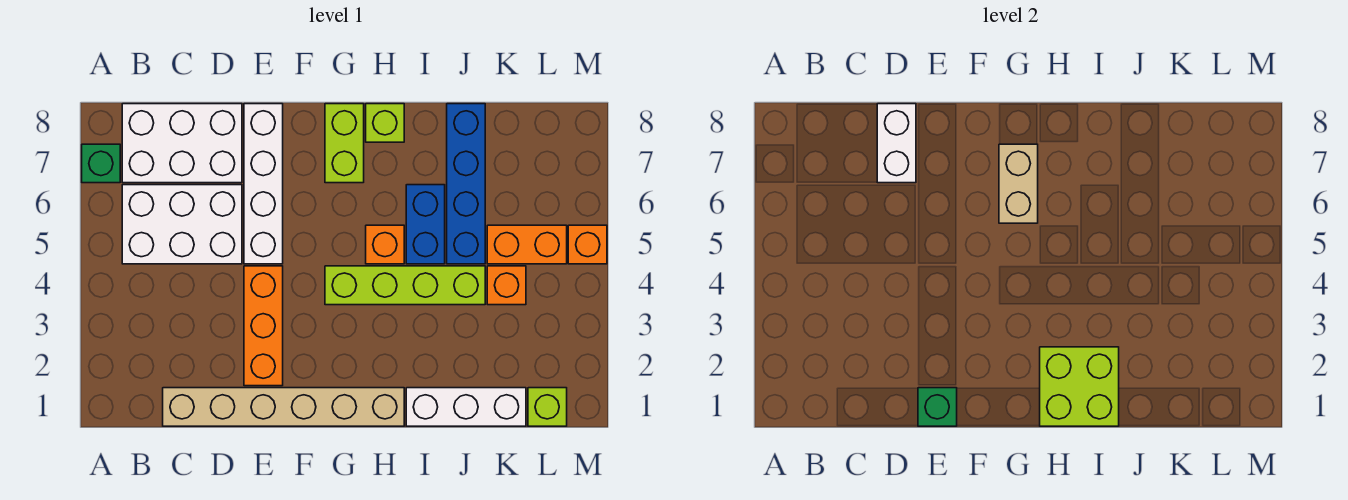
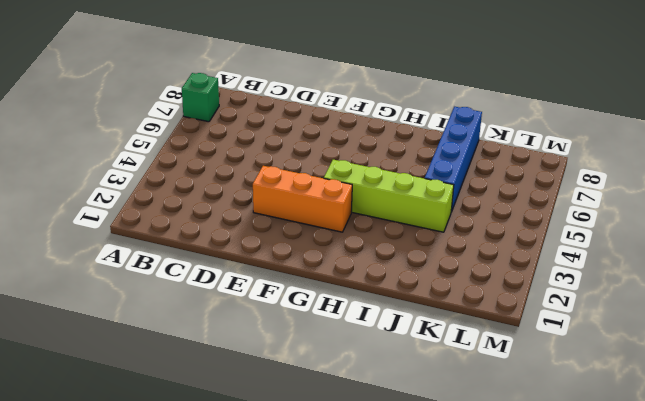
orange 1x3 brick [253,166,352,232] -> orange 1x3 brick turned to [244,266,283,386]
none -> white 2x3 brick [122,185,242,264]
none -> white 2x3 brick [122,104,242,183]
none -> tan 1x6 brick [163,388,404,426]

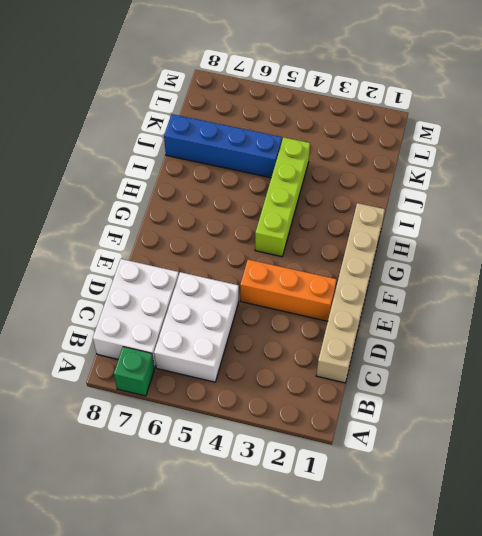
none -> white 1x4 brick [244,104,283,264]
none -> lime 1x2 brick [325,104,364,183]
none -> orange 1x1 brick [366,225,404,264]

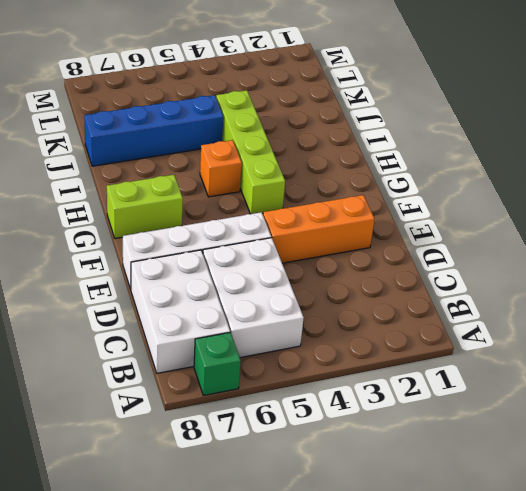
none -> tan 1x6 brick [163,388,404,426]
none -> lime 1x1 brick [366,104,404,142]
none -> white 1x3 brick [406,388,526,426]

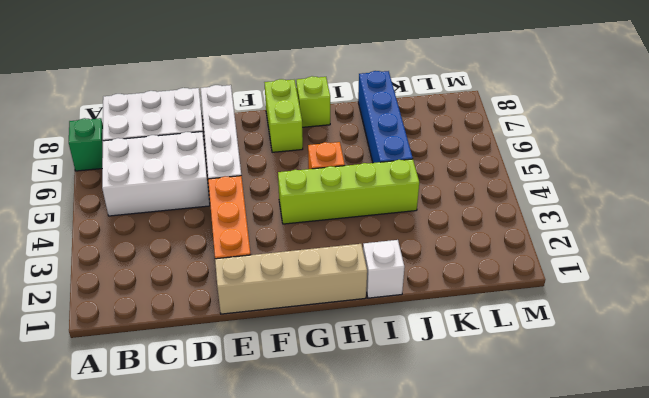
tan 1x4 brick [215,244,367,314] -> tan 1x6 brick [163,388,404,426]
white 1x1 brick [363,240,405,298] -> white 1x3 brick [406,388,526,426]
none -> blue 1x2 brick [406,185,445,264]
none -> orange 1x1 brick [487,266,526,305]
none -> orange 1x2 brick [487,225,567,264]

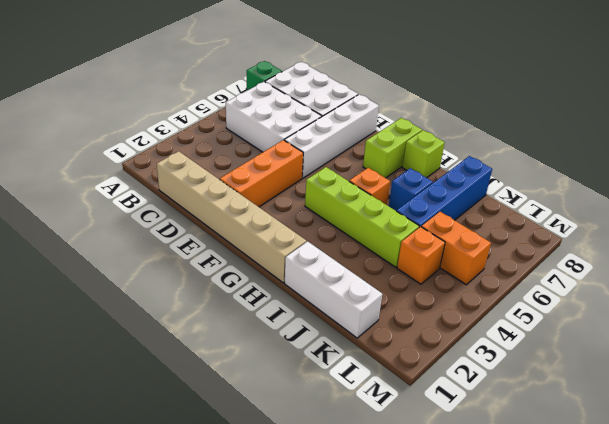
blue 1x1 brick [389,168,433,211] -> blue 1x2 brick [406,185,445,264]
none -> lime 1x1 brick [528,388,567,426]
none -> orange 1x1 brick [568,225,607,264]
none -> white 1x2 brick [877,104,916,183]

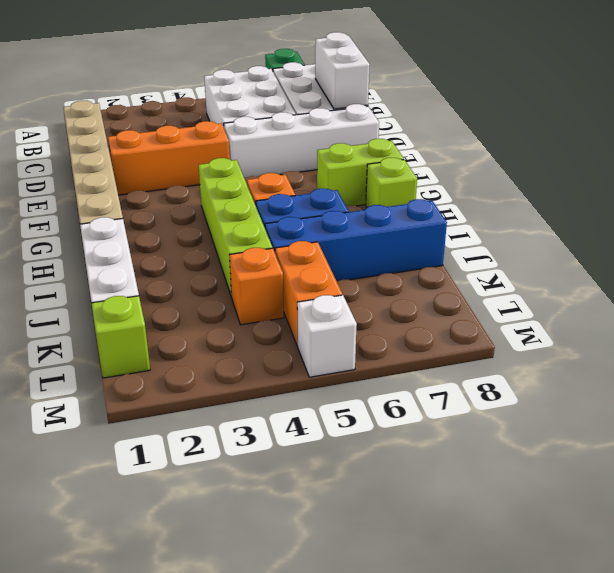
white 1x2 brick [315,32,370,109] -> white 1x2 brick turned to [877,104,916,183]
white 1x1 brick [297,295,357,377] -> orange 1x1 brick [568,225,607,264]
none -> green 1x1 brick [918,388,957,426]
none -> tan 1x2 brick [999,144,1038,223]
none -> lime 2x2 brick [1040,347,1119,426]

